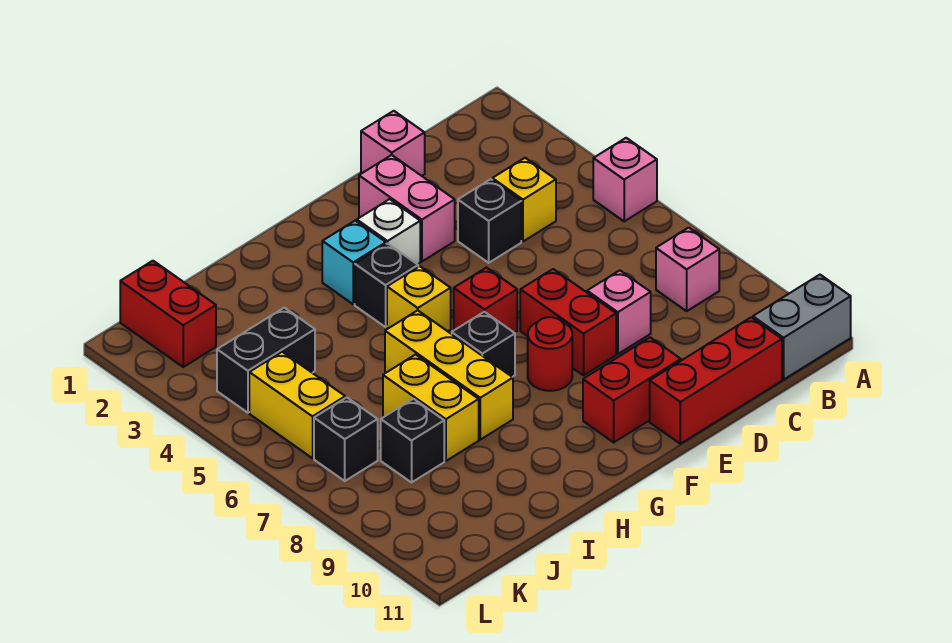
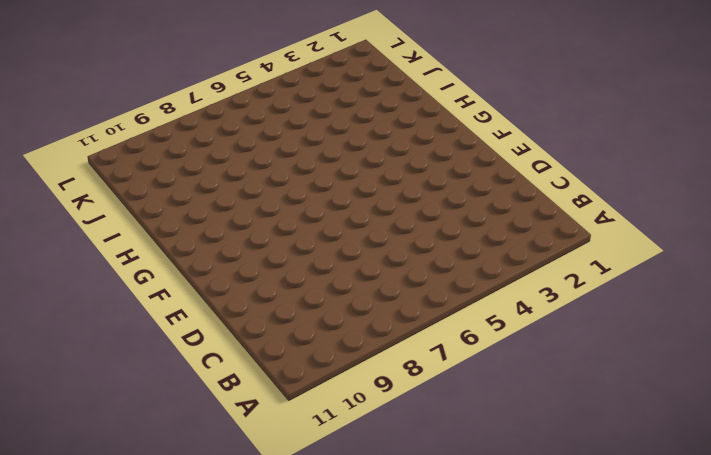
none -> pink 1x1 brick [593,138,657,221]
none -> grey 1x2 brick [753,275,851,380]
none -> pink 1x1 brick [656,228,719,311]

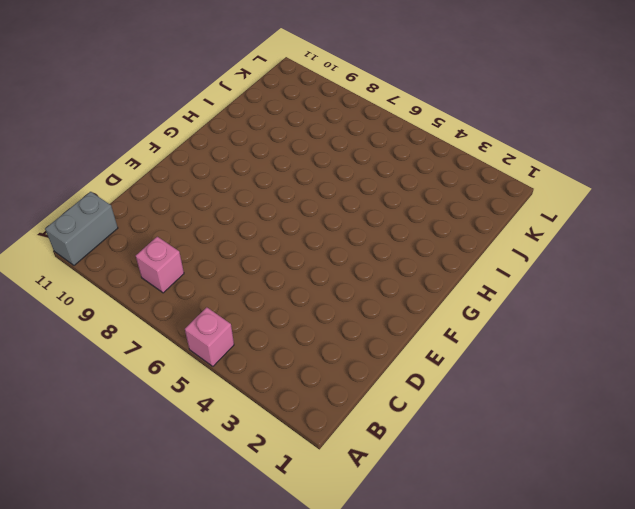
none -> yellow 1x1 brick [492,158,556,241]
none -> red 1x3 brick [650,317,782,444]
none -> pink 1x1 brick [361,111,425,176]

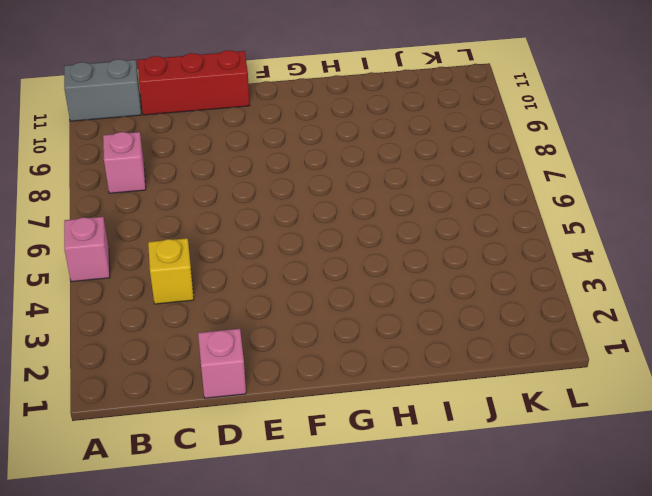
none -> black 1x1 brick [458,179,521,263]
none -> pink 1x1 brick [587,270,651,354]
none -> pink 1x2 brick [359,155,455,261]

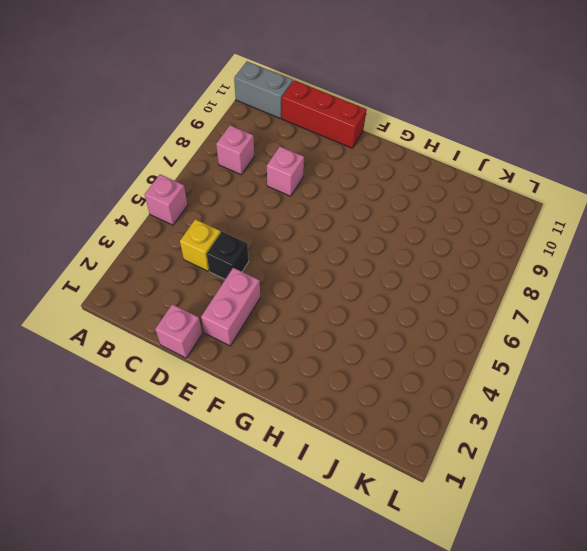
none -> red 1x2 brick [520,269,616,375]
none -> red 1x2 brick [583,337,681,442]
none -> white 1x1 brick [357,199,420,264]

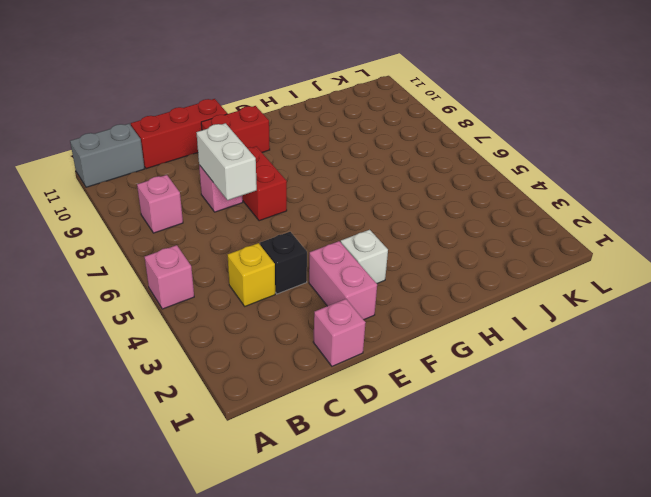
white 1x2 brick [196,123,257,200] -> none
none -> red 1x1 brick [454,268,517,333]
none -> red 1x1 round brick [528,317,572,391]
none -> cyan 1x1 brick [322,221,386,304]

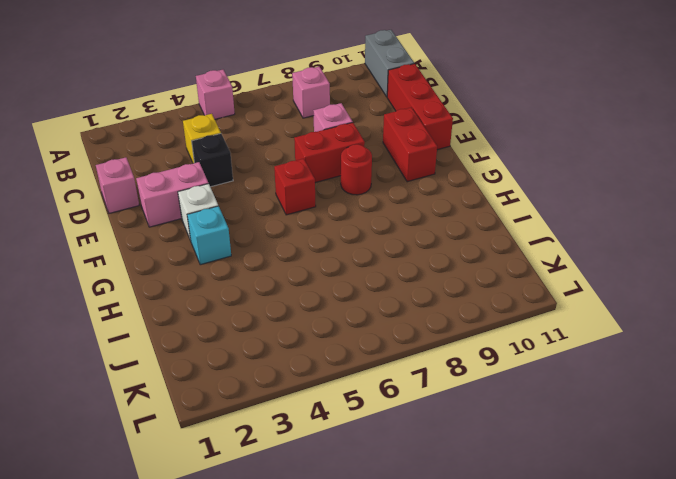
none -> black 1x1 brick [355,243,418,327]
none -> yellow 1x1 brick [387,266,451,331]
none -> black 1x1 brick [452,312,515,377]

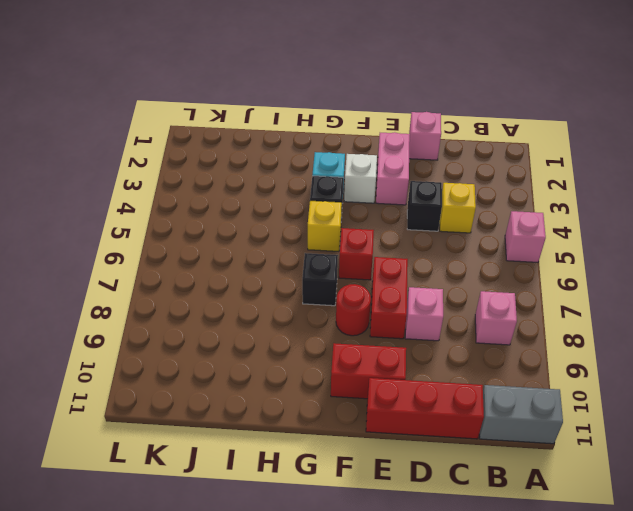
none -> yellow 1x3 brick [385,310,513,440]
none -> yellow 1x2 brick [383,355,479,461]
none -> black 1x2 brick [217,308,315,413]

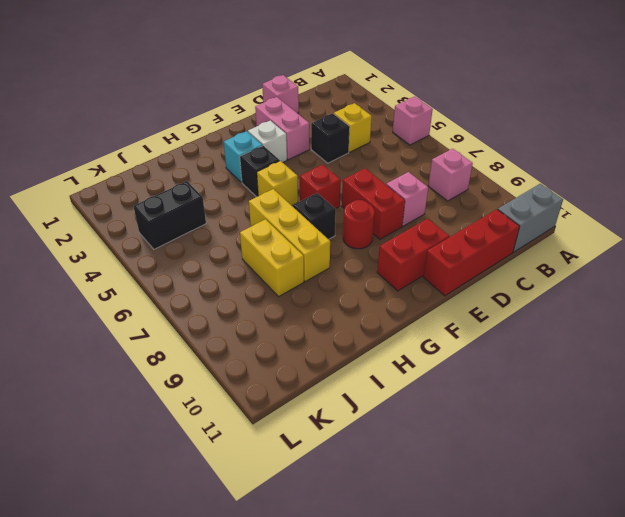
none -> black 1x1 brick [381,399,444,482]
none -> red 1x2 brick [120,261,216,367]
none -> yellow 1x2 brick [249,352,345,458]

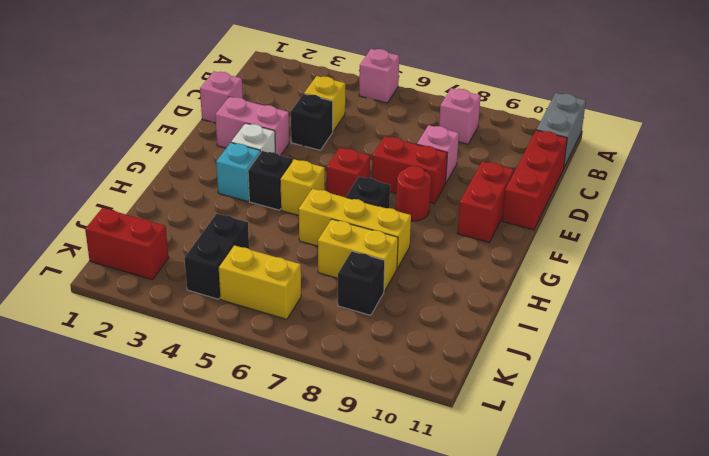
none -> black 1x1 brick [314,397,378,481]

